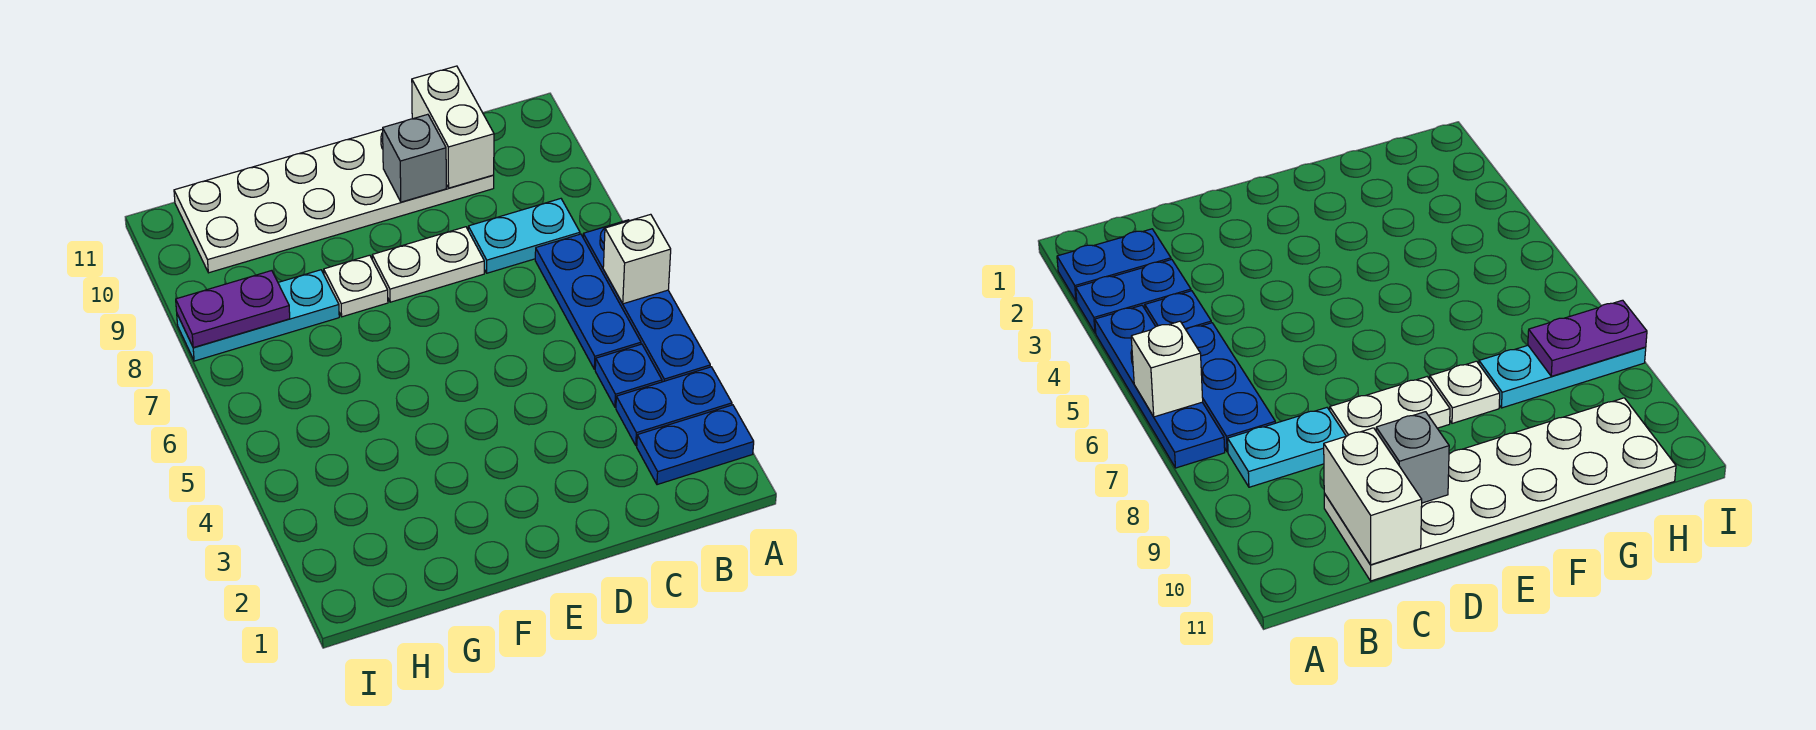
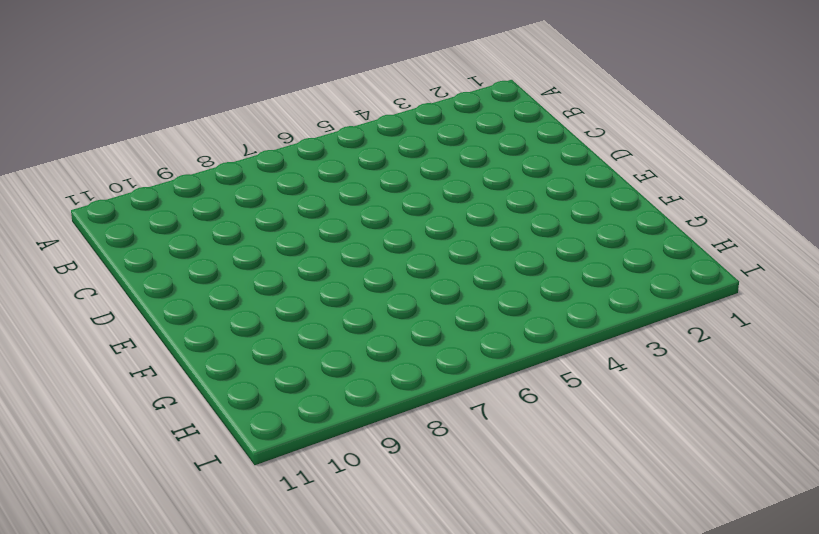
none -> blue 1x2 plate [637,405,754,485]
none -> blue 1x2 plate [616,367,732,446]
none -> blue 1x4 plate [583,220,710,382]

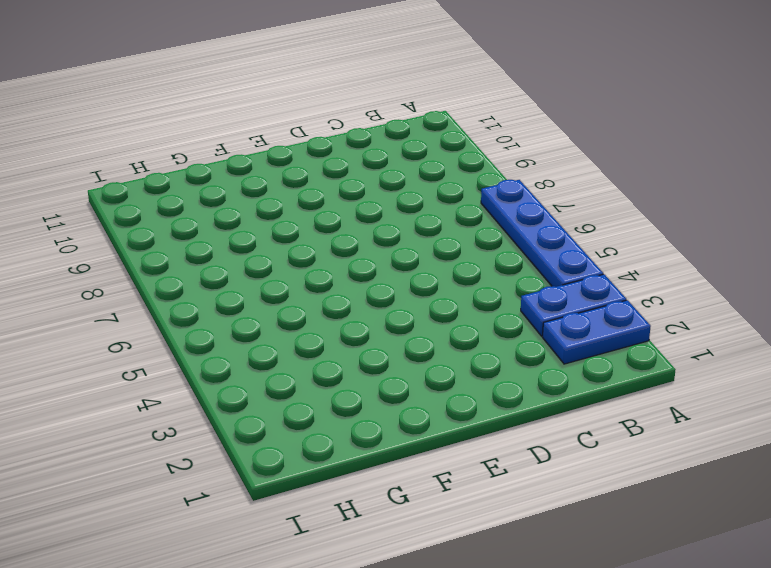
none -> blue 1x1 plate [595,344,662,407]
none -> blue 1x3 plate [535,234,641,369]
none -> cyan 1x2 plate [468,199,580,273]

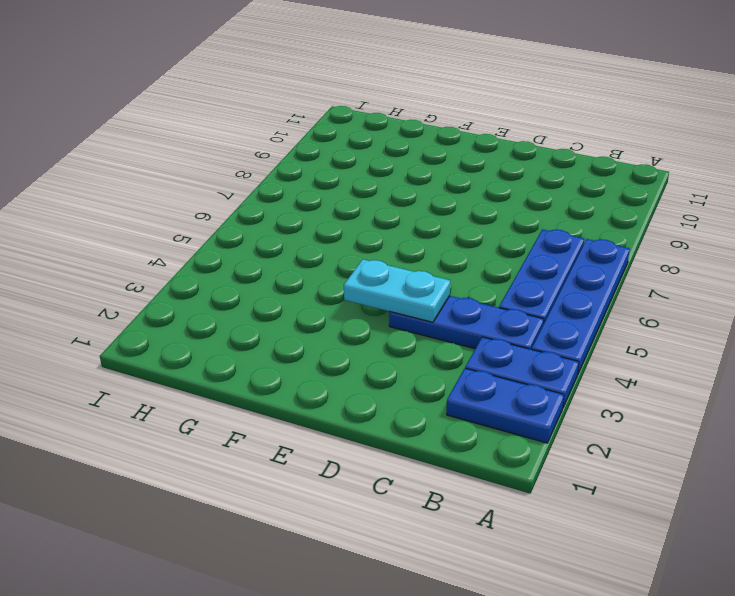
blue 1x3 plate [389,296,544,349] -> blue 1x1 plate [595,344,662,407]
cyan 1x2 plate [344,259,450,322] -> cyan 1x2 plate moved to [468,199,580,273]
none -> white 2x6 plate [174,129,494,273]
none -> white 1x2 plate [372,227,484,302]
none -> white 1x1 plate [324,255,388,317]

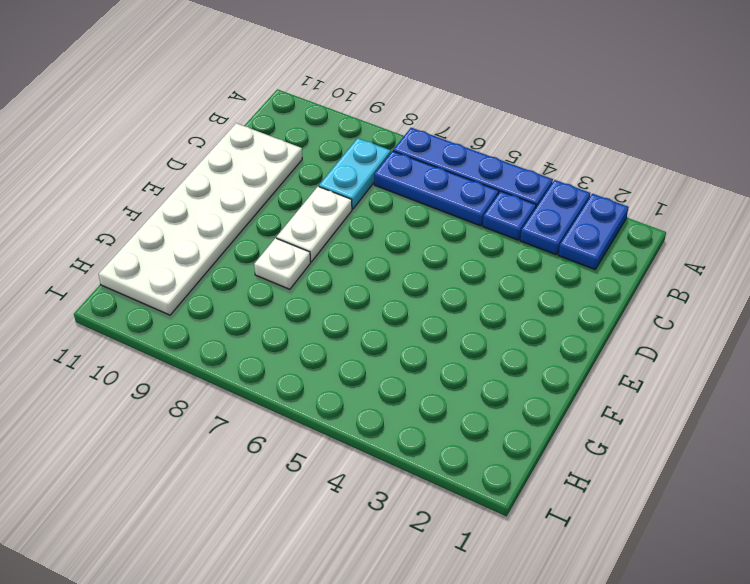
none -> cyan 1x3 plate [177,270,339,361]
none -> white 1x1 brick [603,214,671,304]
none -> white 1x2 brick [412,66,494,188]

